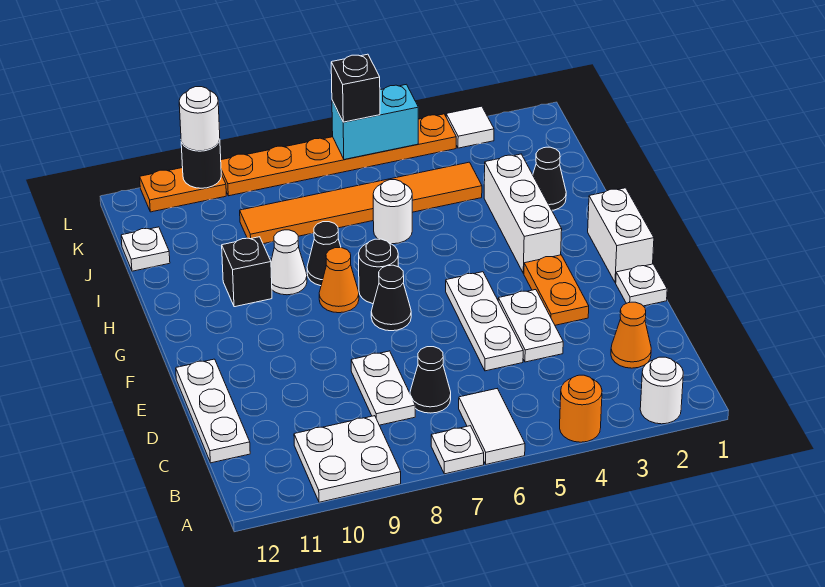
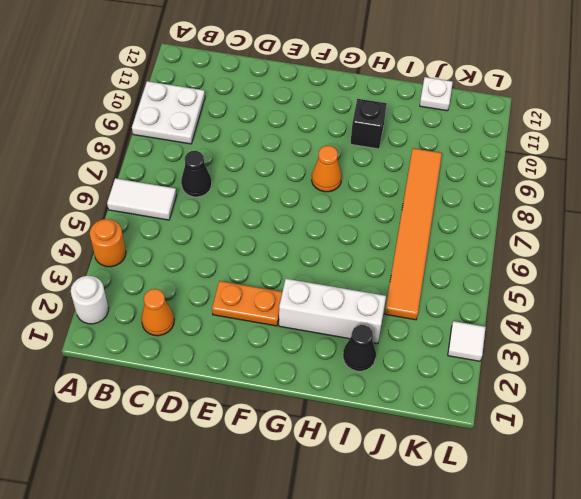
none -> white 1x1 plate [431,426,484,474]
none -> white 1x2 plate [351,351,415,425]
none -> white 1x3 plate [176,359,250,463]
none -> white 1x2 plate [498,290,563,362]

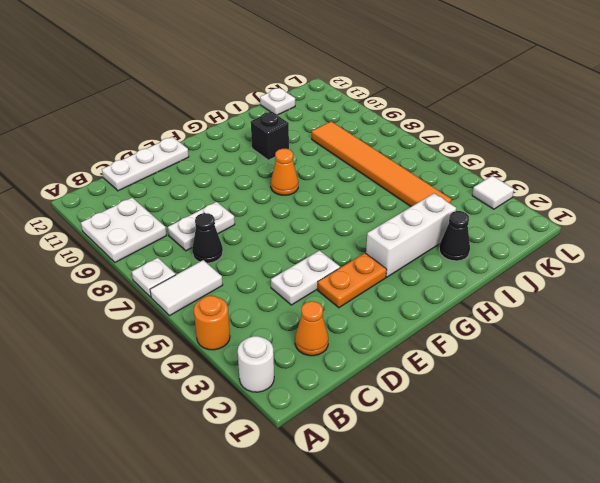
none -> white 1x3 plate [446,272,523,371]
none -> white 1x1 plate [616,264,667,306]
none -> white 1x2 brick [588,188,654,283]
none -> black 1x1 cone [371,265,411,331]

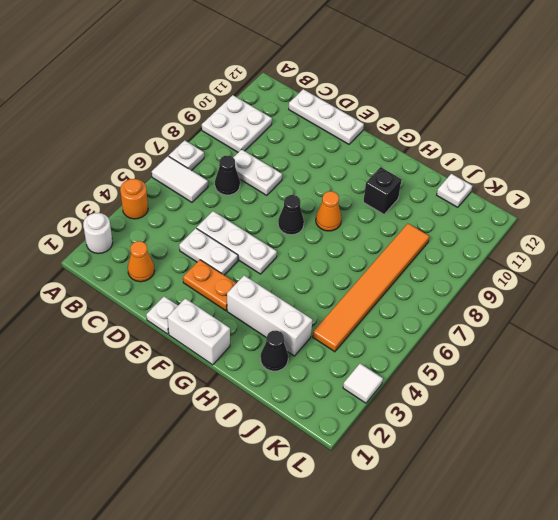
none -> black 1x1 round brick [359,239,398,304]
none -> black 1x1 cone [307,222,341,286]
none -> white 1x1 cone [271,230,307,295]
none -> white 1x1 round brick [373,180,412,244]

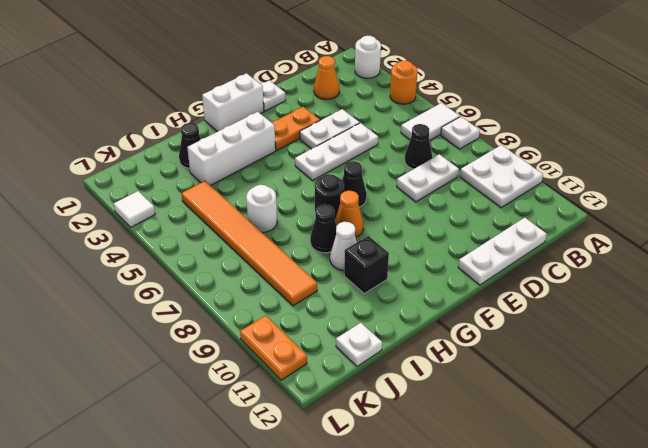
none -> orange 1x6 plate [221,114,456,196]
none -> cyan 1x2 brick [332,84,418,159]
none -> black 1x1 round brick [181,140,221,188]
none -> black 1x1 brick [331,54,380,122]

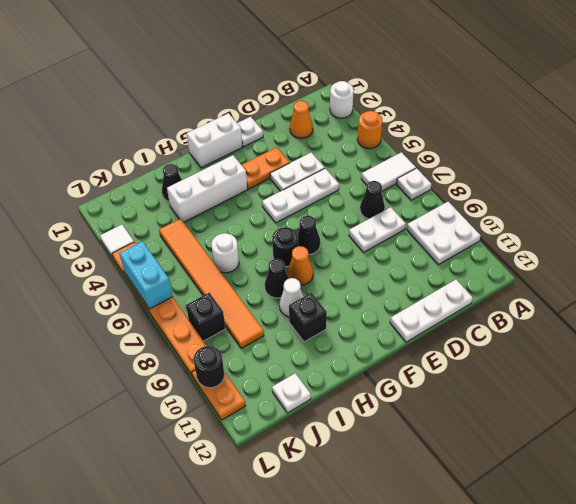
black 1x1 brick [186,293,225,341] -> black 1x1 brick moved to [331,54,380,122]
none -> white 1x1 round brick [179,87,220,151]

